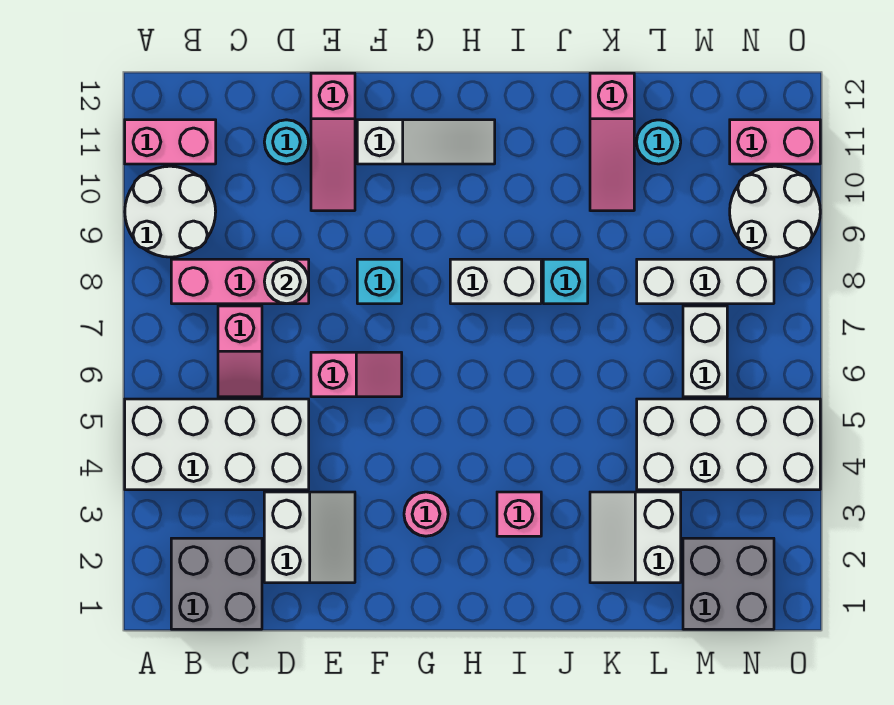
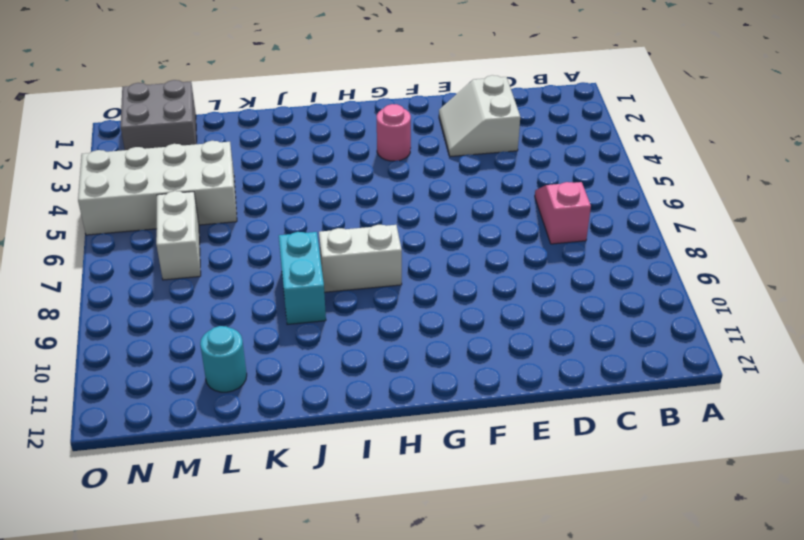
cyan 1x2 brick [279,232,326,324] -> cyan 1x1 brick [543,259,588,304]
none -> white 2x4 brick [125,399,309,490]
none -> white 2x2 round brick [125,166,216,257]
none -> pink 1x2 brick [125,120,216,164]

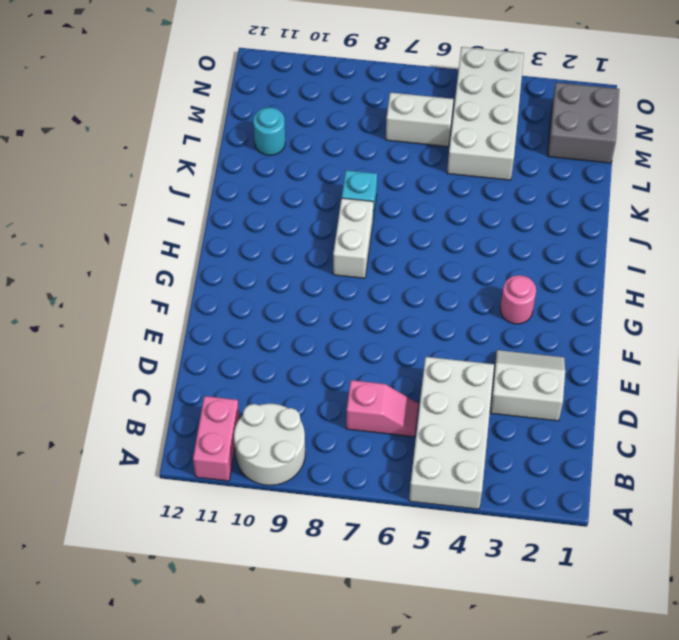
none -> grey 2x2 brick [171,538,262,629]
none -> pink 1x3 brick [171,259,309,304]
none -> cyan 1x1 round brick [264,120,309,164]

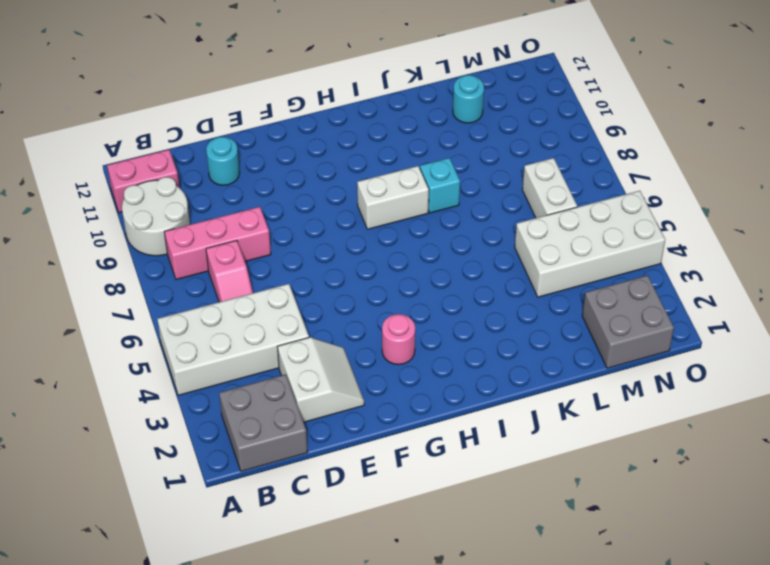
none -> pink 1x2 slope [311,352,402,397]
none -> pink 1x3 slope [311,73,355,211]
none -> cyan 1x1 brick [357,259,402,304]

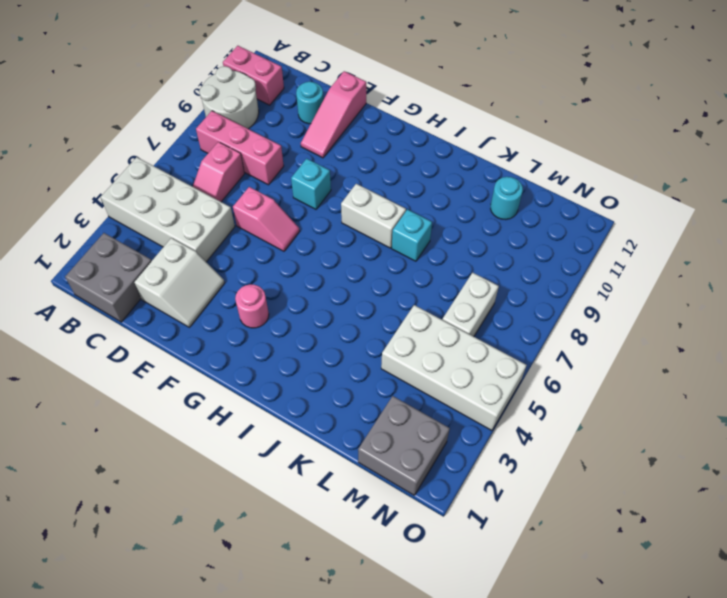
none -> white 1x3 slope [357,120,495,164]
none -> pink 1x1 brick [497,492,541,536]
none -> white 2x2 slope [590,492,681,583]

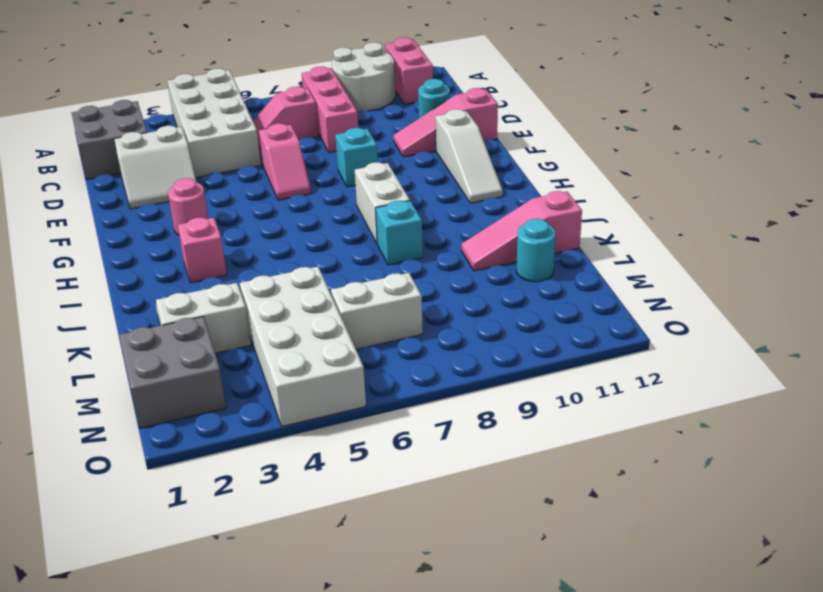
none -> white 1x3 brick [637,259,774,304]
none -> white 2x2 round brick [730,166,820,257]
none -> pink 1x2 brick [730,120,820,164]

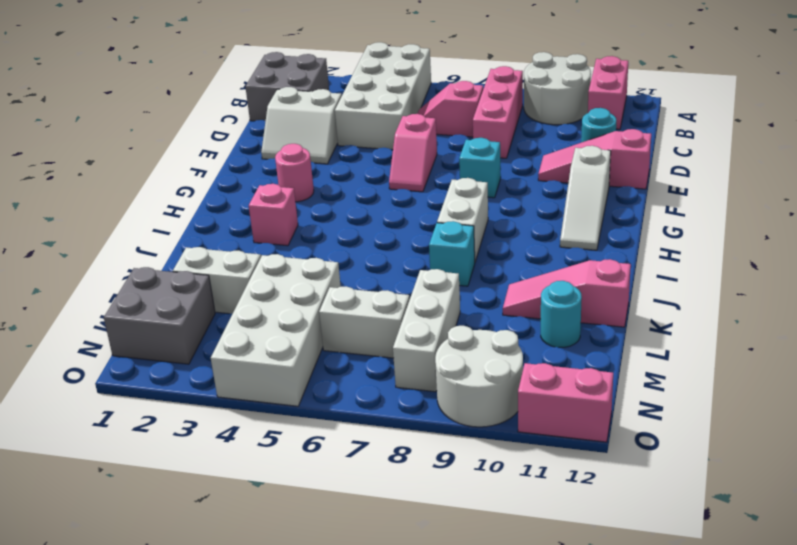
pink 1x2 brick [518,363,613,442] -> pink 1x2 brick turned to [730,120,820,164]
none -> white 1x1 round brick [264,259,309,304]

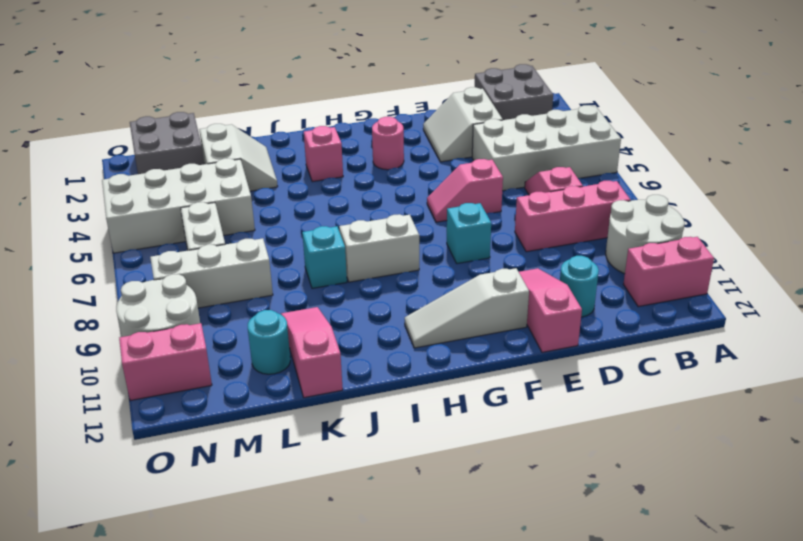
none -> white 1x1 round brick [264,259,309,304]

